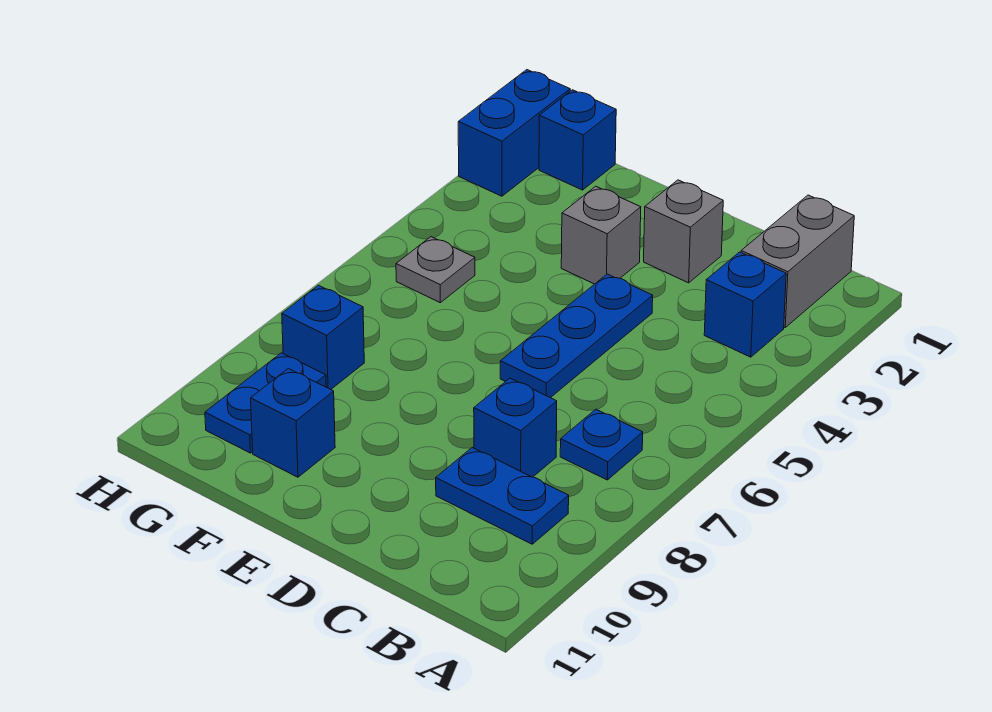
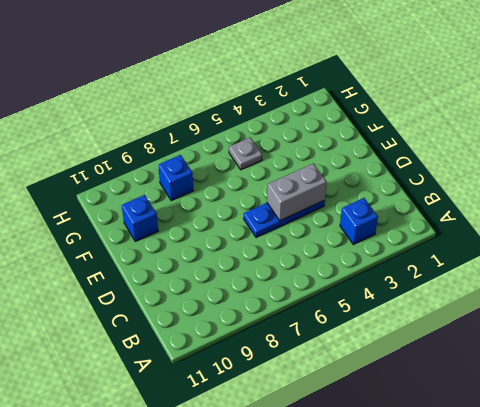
grey 1x2 brick [267,164,327,221] -> grey 1x2 brick moved to [741,195,854,327]
none -> blue 1x1 plate [560,409,643,480]
none -> blue 1x2 plate [436,448,569,544]
none -> blue 1x1 brick [474,378,557,477]

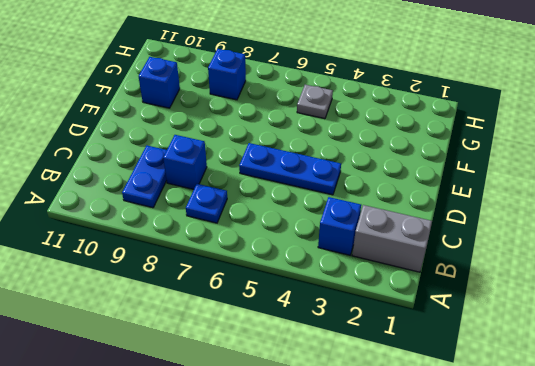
none -> grey 1x1 brick [644,180,723,283]
none -> grey 1x1 brick [561,186,641,284]
none -> blue 1x1 brick [539,90,616,190]

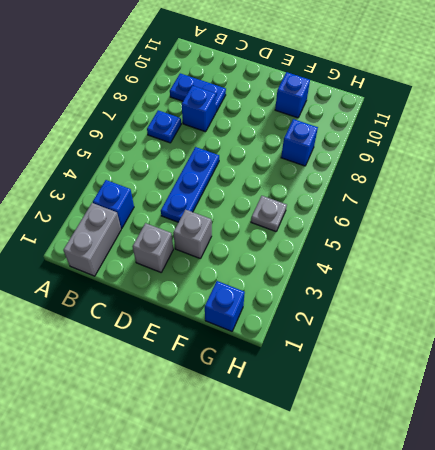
none -> blue 1x2 plate [205,353,326,453]
none -> blue 1x2 brick [458,70,570,196]

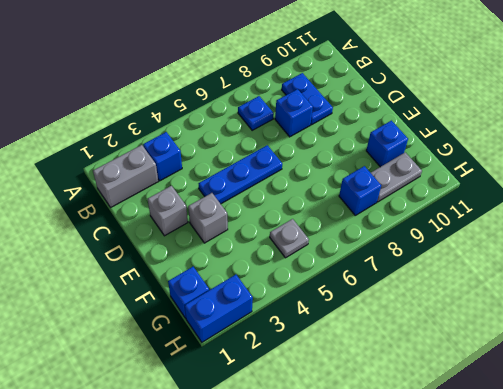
grey 1x2 plate [371,152,422,202] -> blue 1x2 plate [205,353,326,453]

